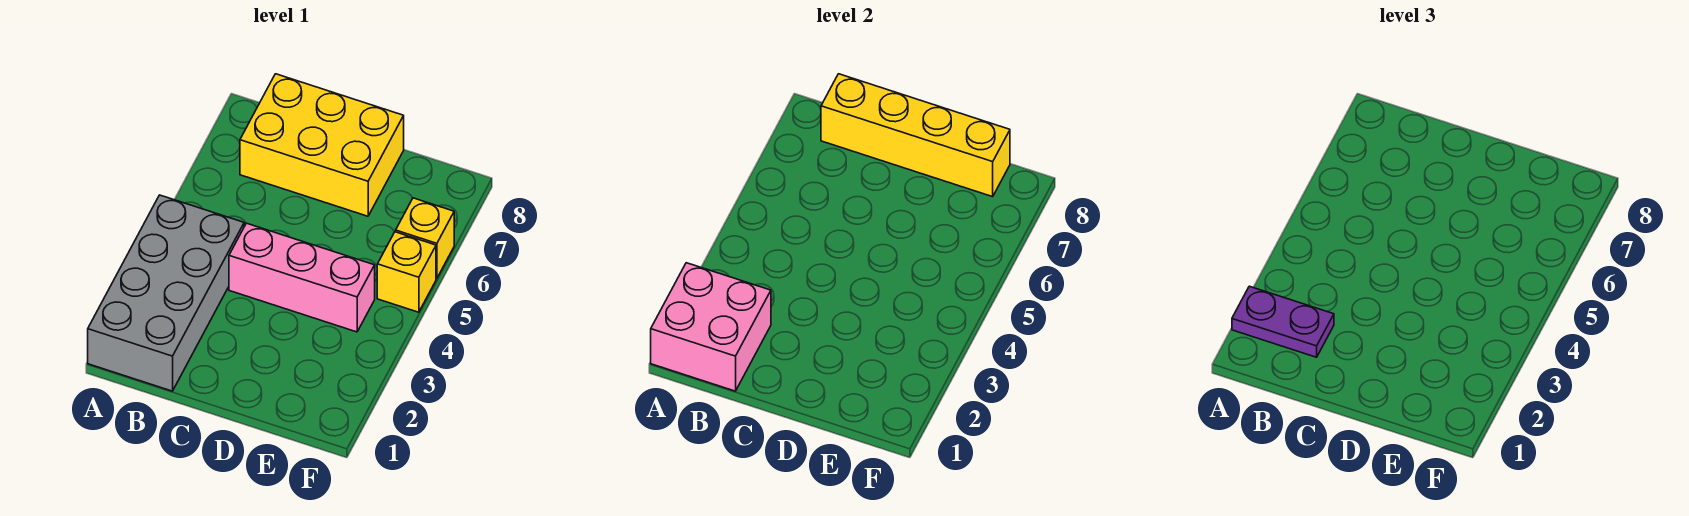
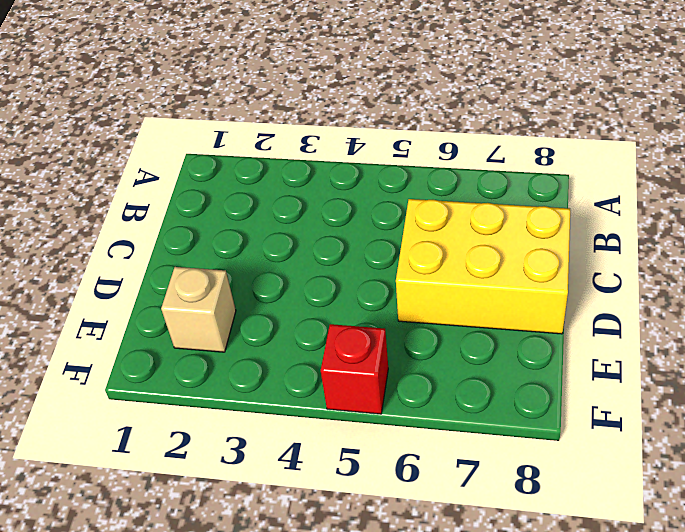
yellow 2x3 brick [396,199,570,334] -> yellow 2x3 brick turned to [240,74,404,216]
tan 1x1 brick [161,267,236,352] -> none
red 1x1 brick [321,324,388,414] -> yellow 1x1 brick [377,232,436,312]
none -> grey 2x4 brick [88,195,244,391]
none -> pink 1x3 brick [229,223,375,332]

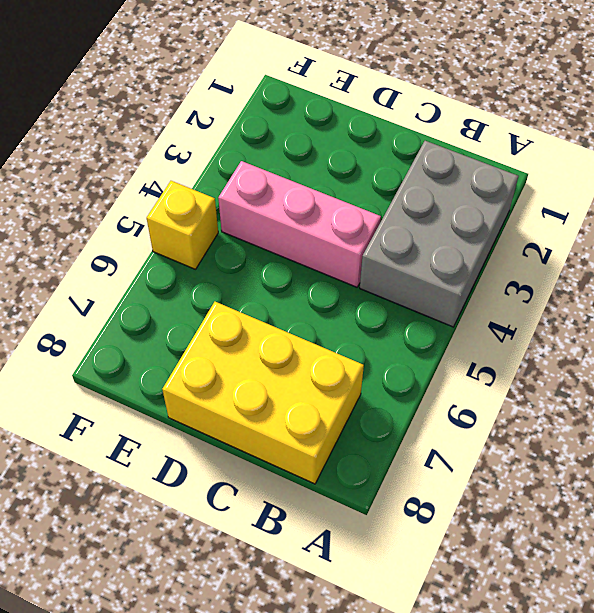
grey 2x3 brick [360,141,518,327] -> grey 2x4 brick [88,195,244,391]
none -> yellow 1x1 brick [396,198,454,278]
none -> pink 2x2 brick [651,263,771,391]

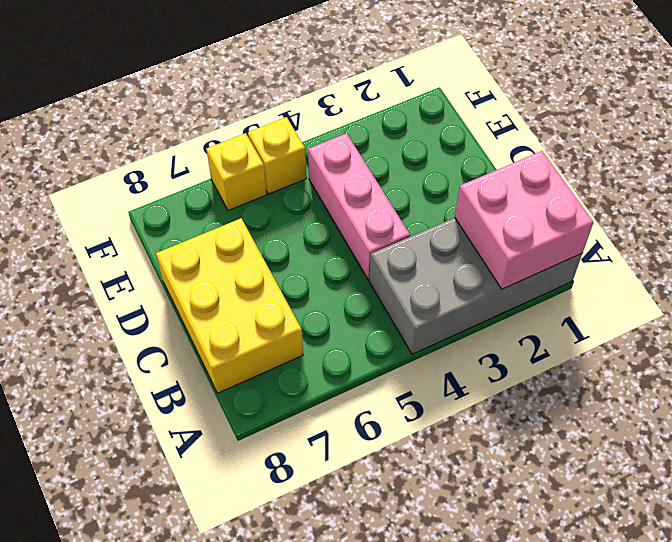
none -> yellow 1x4 brick [821,74,1010,197]
none -> purple 1x2 plate [1232,286,1334,357]

